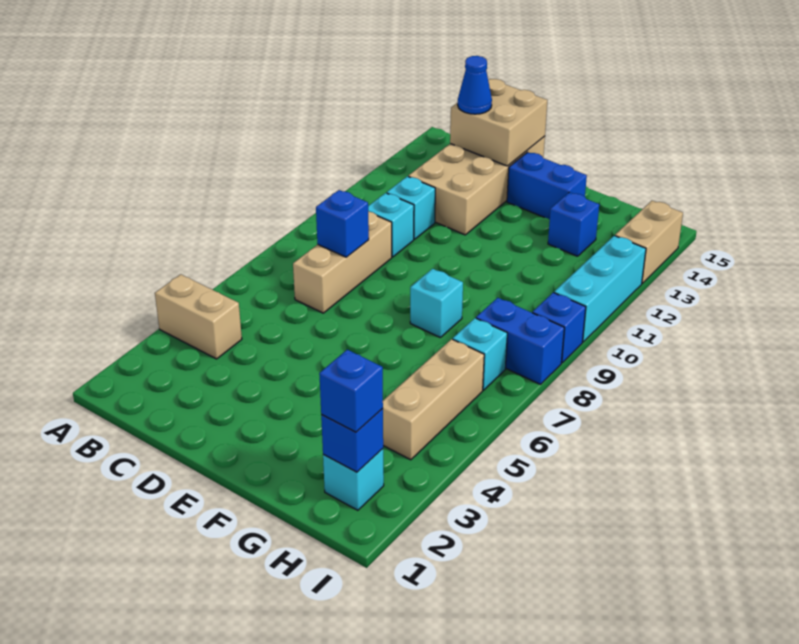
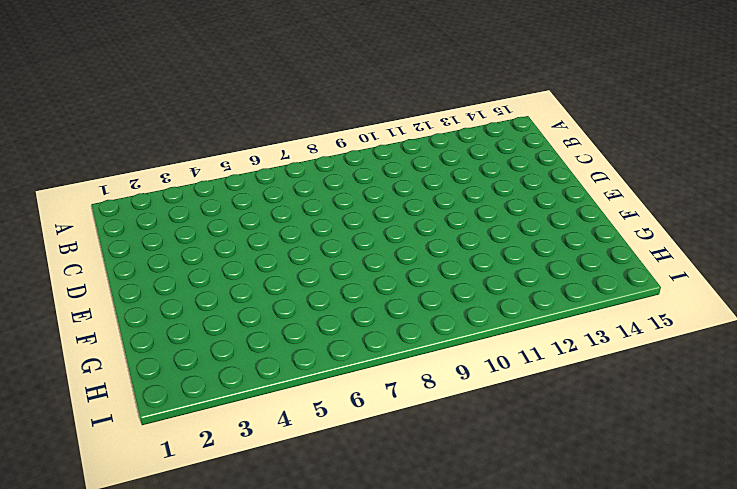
none -> tan 1x2 brick [155,274,242,359]
none -> tan 1x3 brick [293,211,392,313]
none -> cyan 1x1 brick [368,193,414,257]

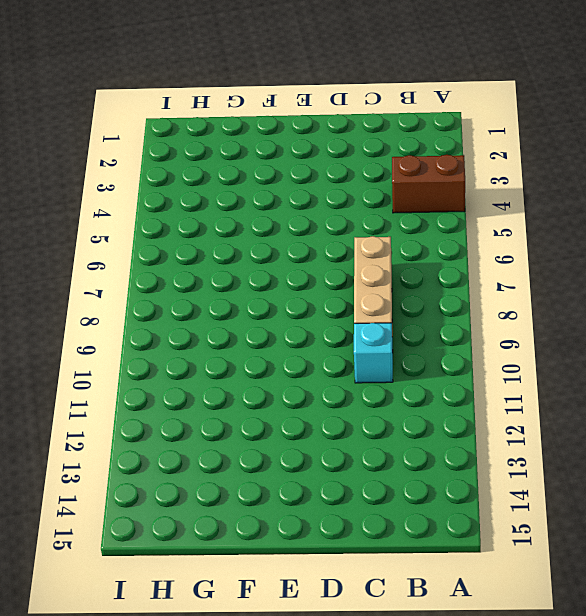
brown 1x2 brick [392,155,465,213] -> tan 1x2 brick [155,274,242,359]
none -> cyan 1x1 brick [387,176,435,239]
none -> tan 2x4 brick [408,136,545,235]
none -> blue 1x2 brick [507,152,587,220]

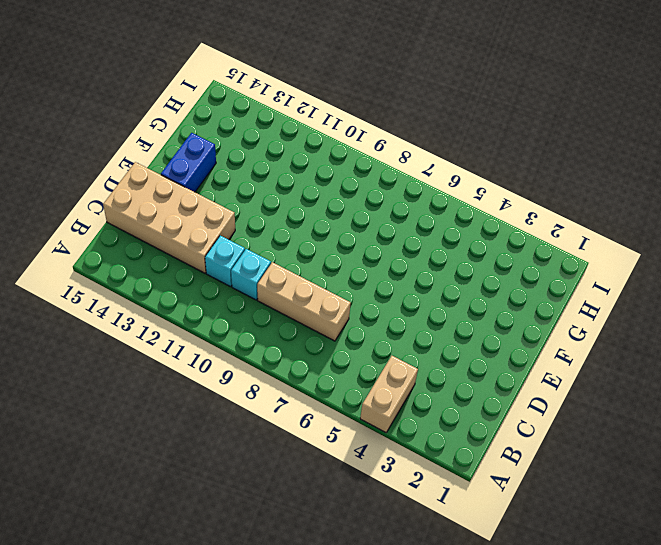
none -> cyan 1x1 brick [410,269,463,338]
none -> blue 1x1 brick [548,192,599,256]
none -> cyan 1x1 brick [323,449,384,510]

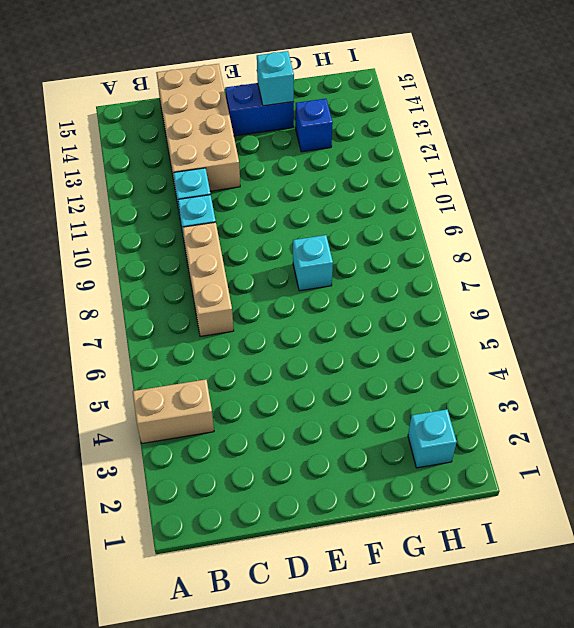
cyan 1x1 brick [257,51,294,106] -> cyan 1x1 brick moved to [453,318,507,390]
none -> tan 1x3 brick [383,339,484,460]
none -> blue 1x2 brick [476,298,564,384]
none -> blue 1x1 brick [533,292,586,363]

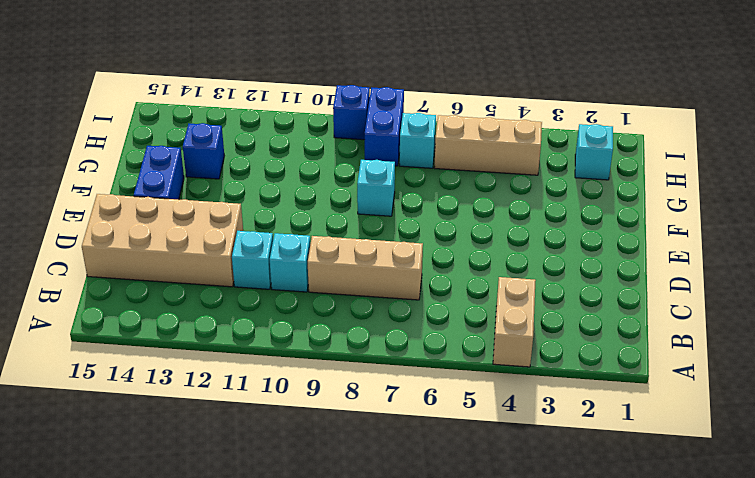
none -> cyan 1x3 brick [554,236,646,342]
none -> tan 1x2 brick [615,201,683,283]
none -> blue 1x1 brick [316,190,369,257]

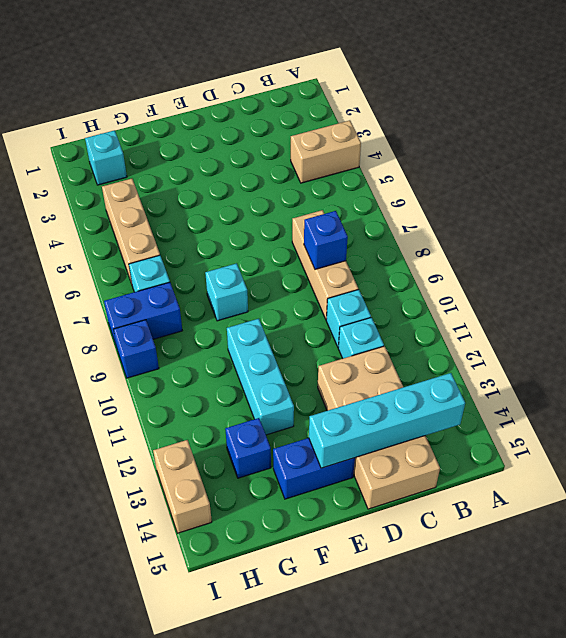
cyan 1x4 brick [309,373,465,468] -> tan 2x2 brick [450,79,548,166]
cyan 1x3 brick [227,319,294,435] -> cyan 1x3 brick moved to [554,236,646,342]
none -> blue 1x1 brick [321,408,383,472]
none -> blue 1x1 cone [458,56,492,114]
none -> blue 1x1 brick [319,350,383,432]

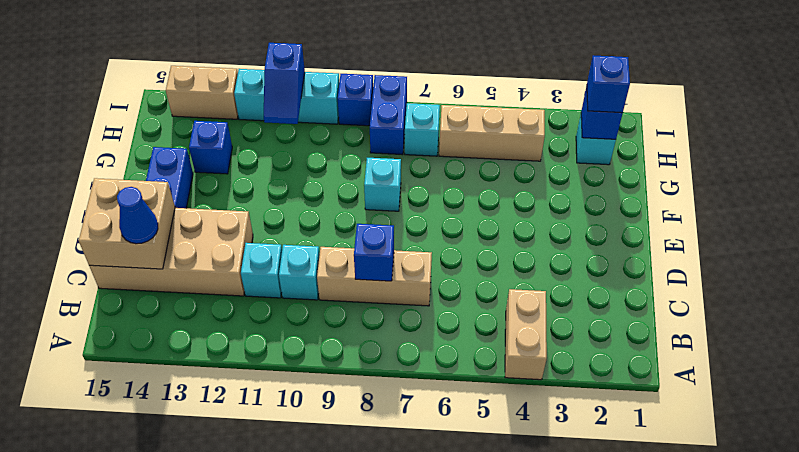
blue 1x2 slope [264,43,305,124] -> none

